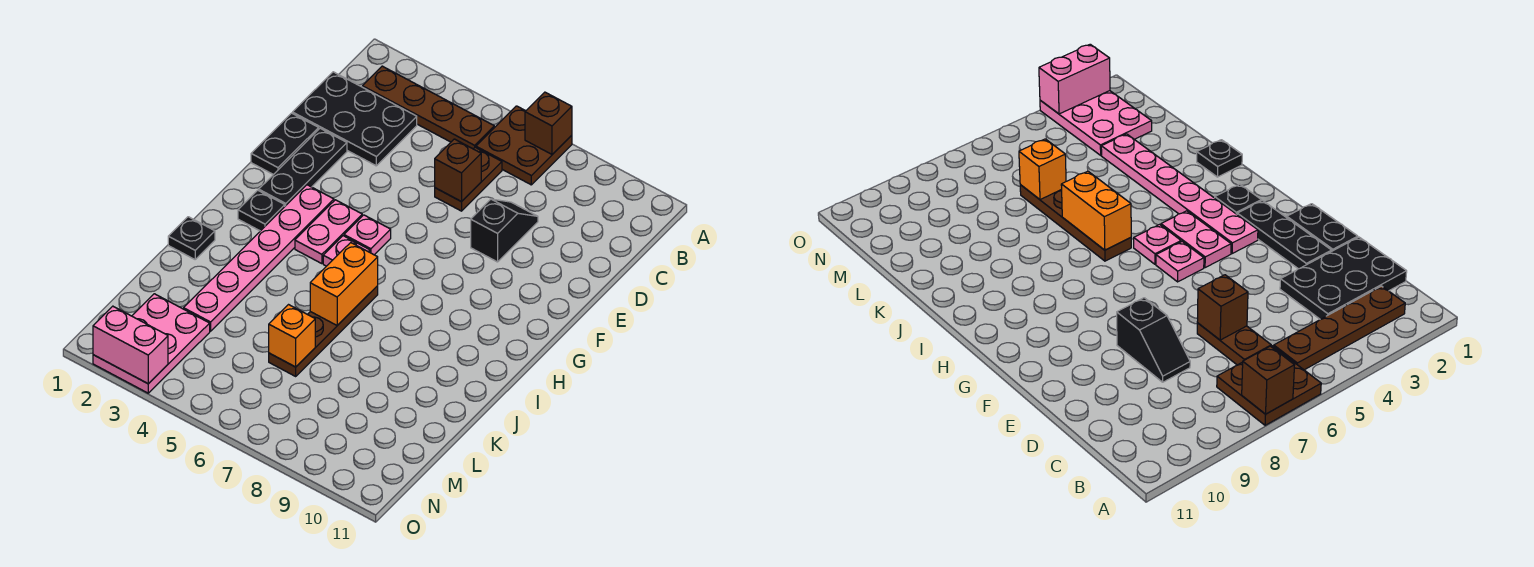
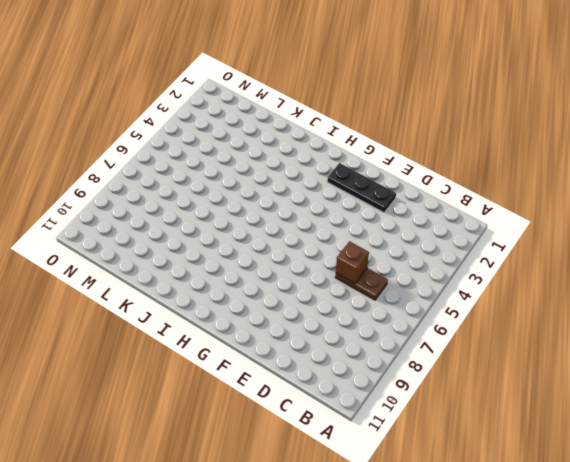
none -> brown 2x2 plate [476,106,572,185]
none -> brown 1x4 plate [362,66,494,149]
none -> black 2x3 plate [293,72,417,166]

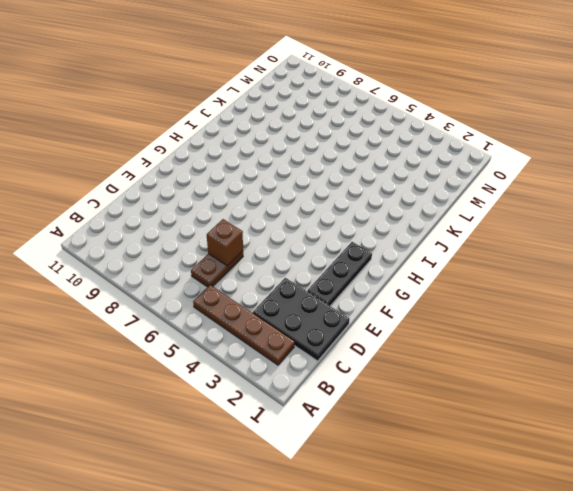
none -> brown 2x2 plate [476,106,572,185]
none -> black 1x2 slope [471,199,538,262]
none -> black 1x2 plate [251,113,319,175]

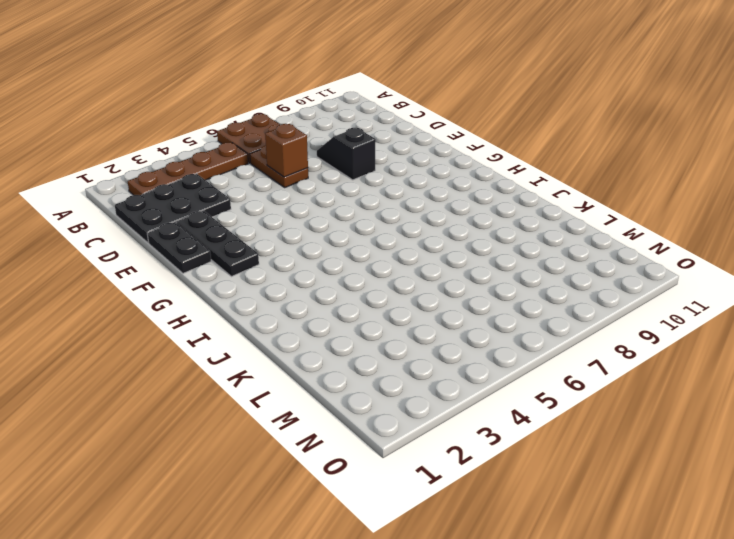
none -> pink 1x6 plate [184,185,334,331]
none -> pink 1x2 plate [295,200,362,264]
none -> pink 1x1 plate [344,215,391,255]

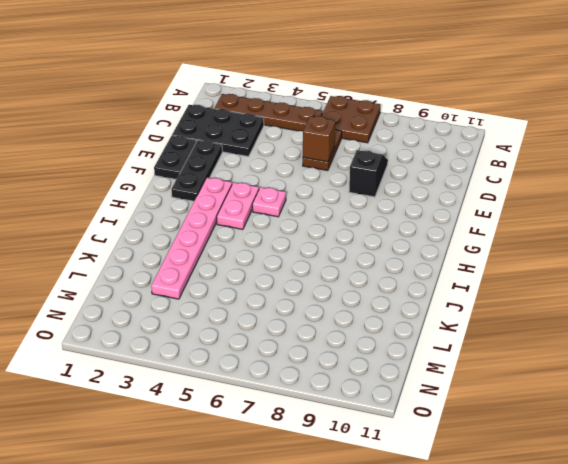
none -> black 1x1 plate [238,190,285,231]
none -> pink 1x1 plate [323,236,370,266]
none -> brown 1x4 plate [269,286,378,376]

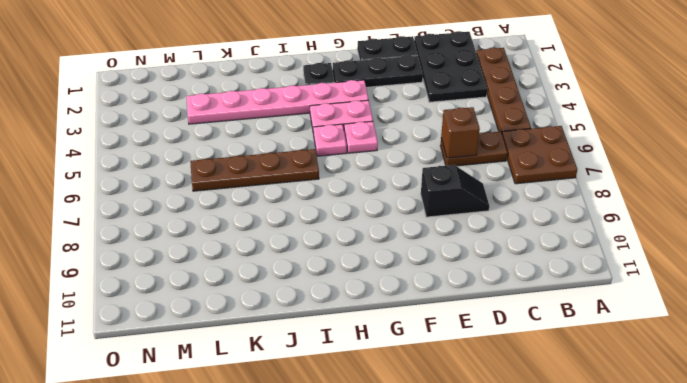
none -> black 1x1 plate [168,217,215,259]
none -> pink 2x3 plate [93,294,210,393]
none -> brown 1x1 brick [525,92,572,154]

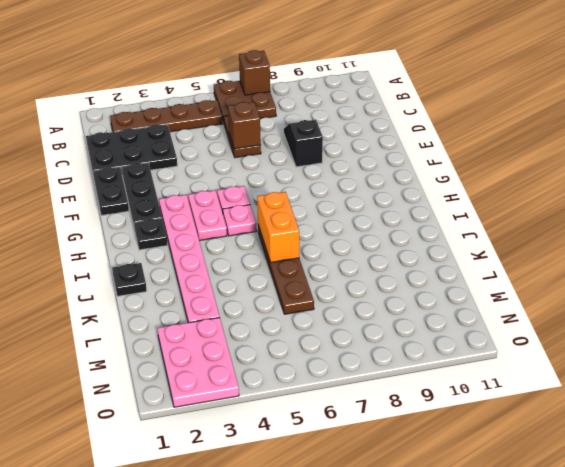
none -> orange 1x1 brick [269,305,315,367]
none -> pink 1x2 brick [93,306,168,384]

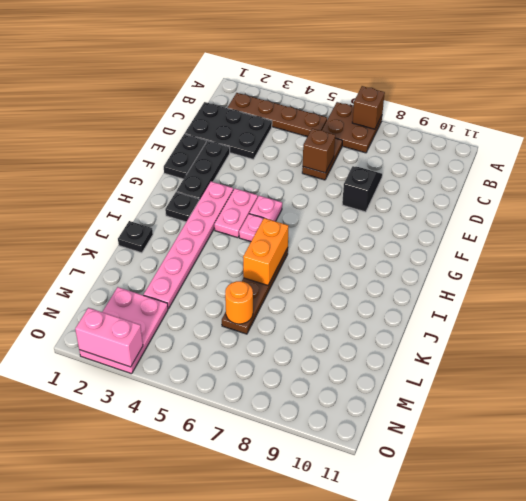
orange 1x1 round brick [225,281,253,324] -> orange 1x1 brick [269,305,315,367]

